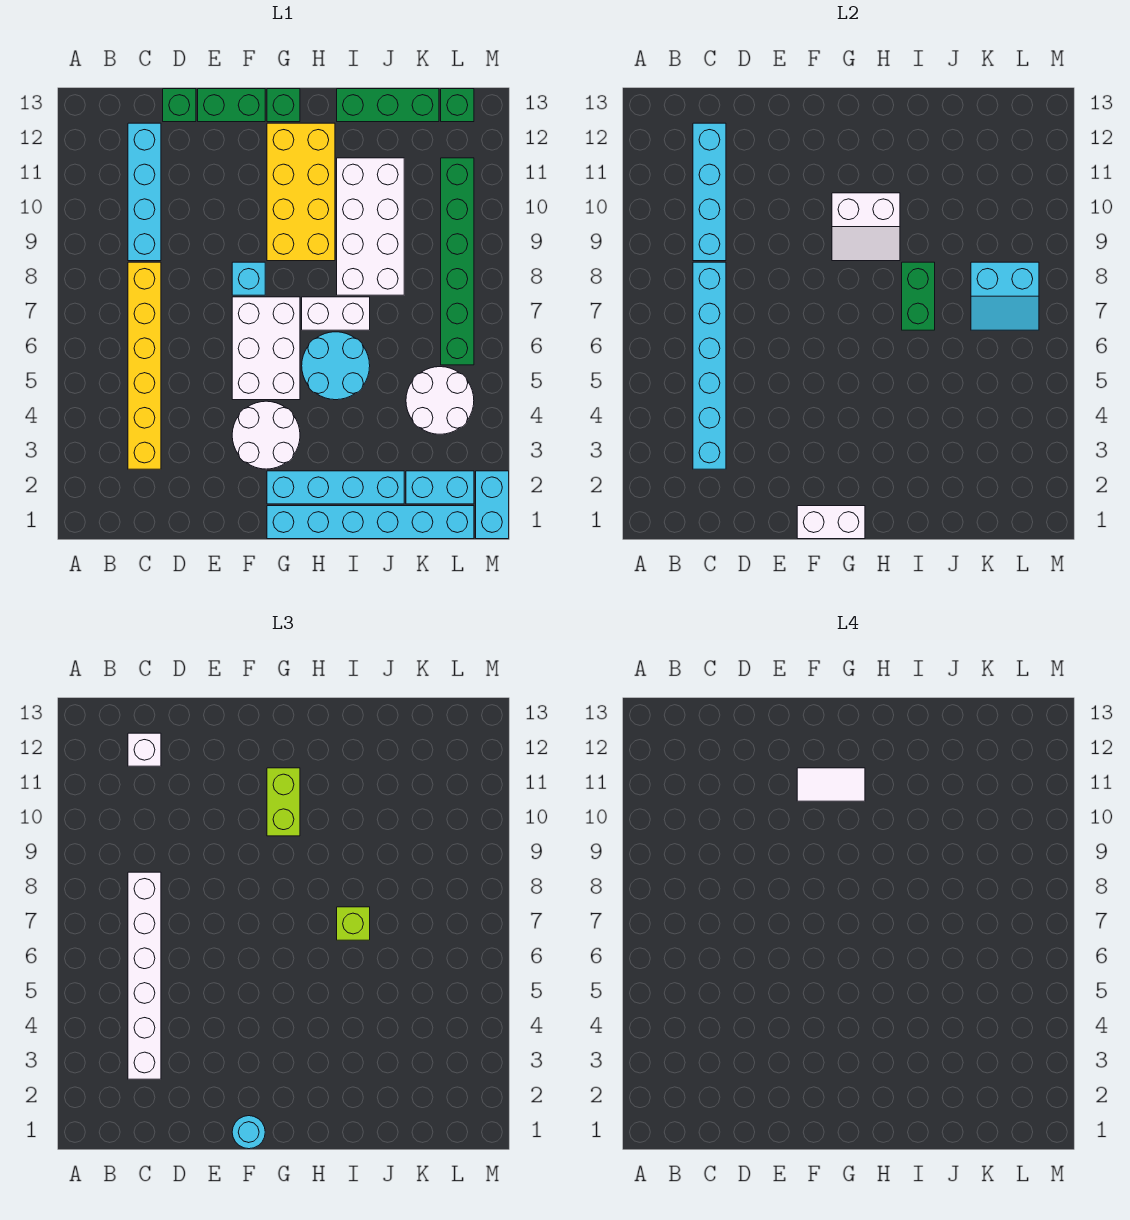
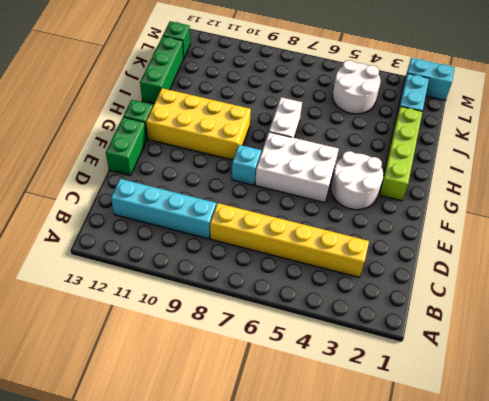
lime 1x4 brick [379,106,422,201] -> cyan 1x4 brick [267,471,404,504]
none -> green 1x1 brick [163,89,196,122]
none -> cyan 1x6 brick [267,506,474,539]
none -> cyan 2x2 round brick [302,332,370,400]
none -> white 2x4 brick [337,158,404,295]

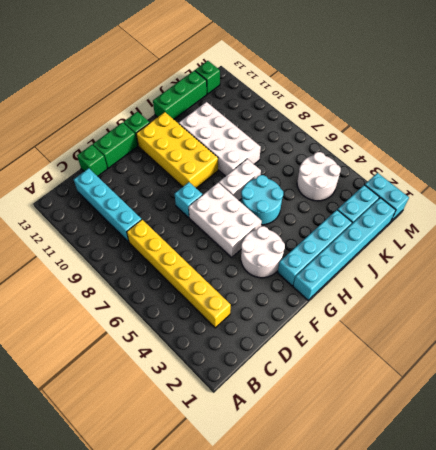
none -> green 1x6 brick [441,158,474,365]
none -> cyan 1x6 brick [693,262,726,469]
none -> cyan 1x4 brick [693,123,726,261]
none -> white 1x2 brick [797,506,865,539]

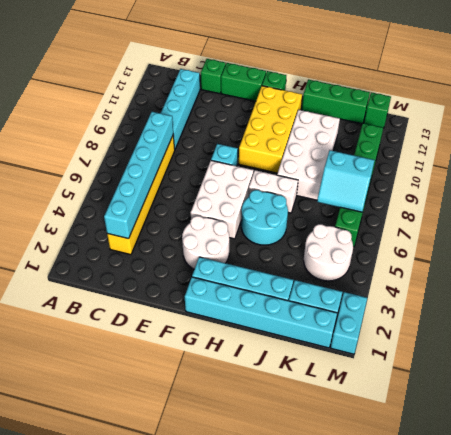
none -> cyan 1x4 brick [693,123,726,261]
none -> white 1x2 brick [797,506,865,539]
none -> white 2x2 slope [832,193,900,261]
none -> green 1x2 brick [902,262,935,330]

